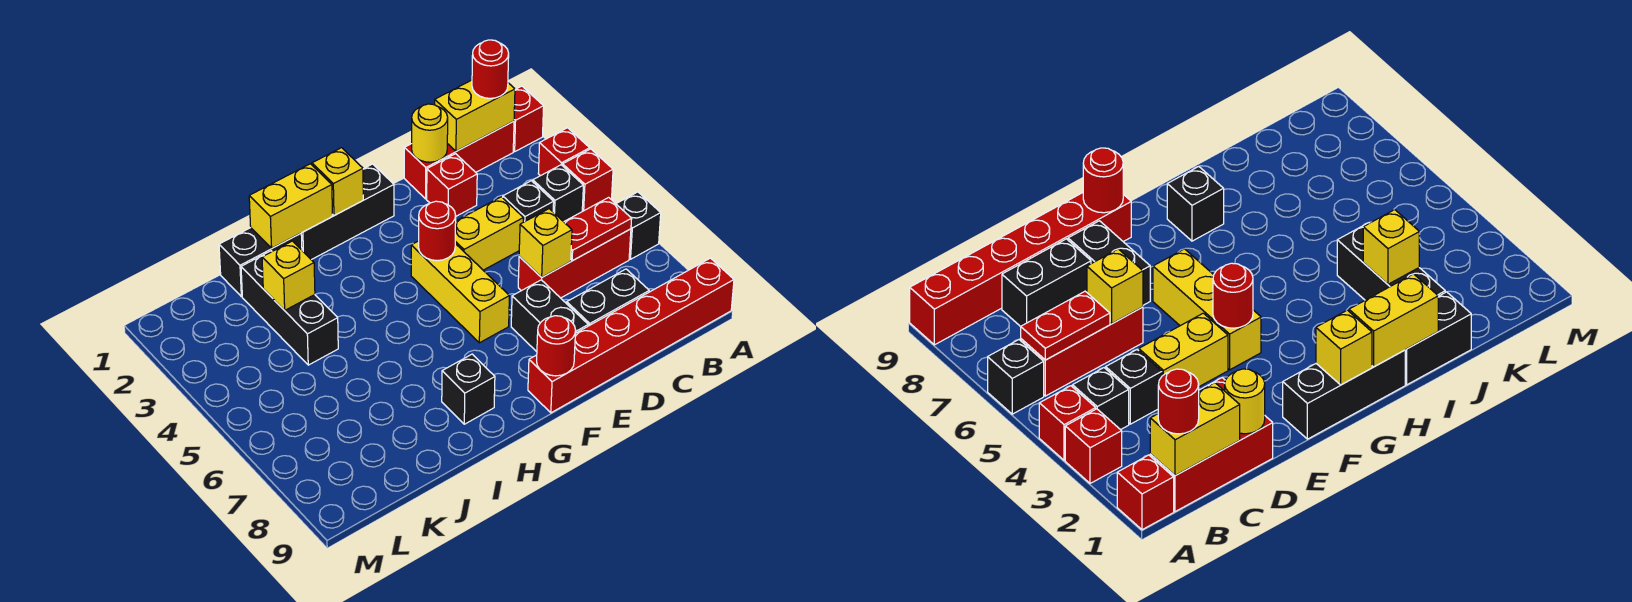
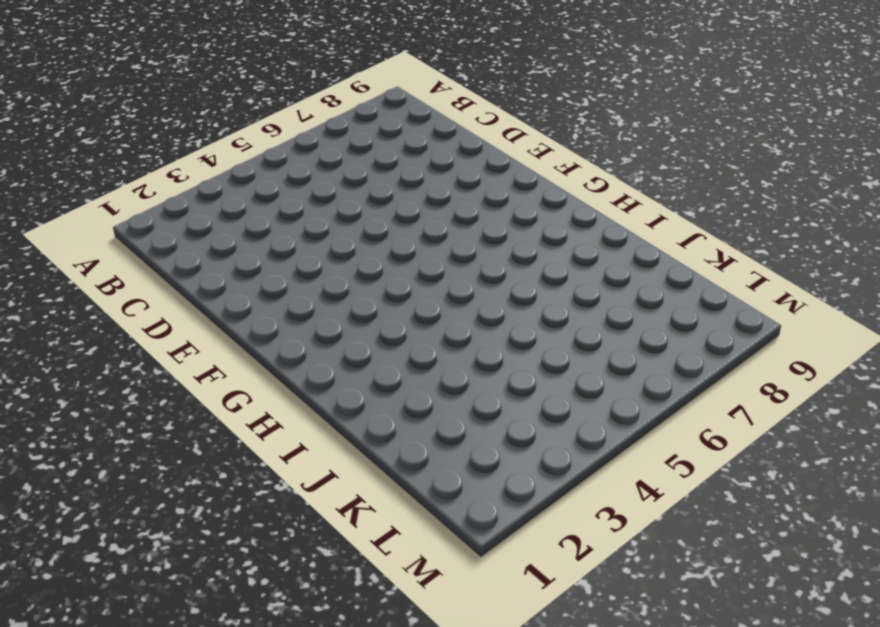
none -> red 1x1 brick [513,86,544,151]
none -> red 1x1 brick [538,128,590,176]
none -> red 1x1 brick [563,149,613,211]

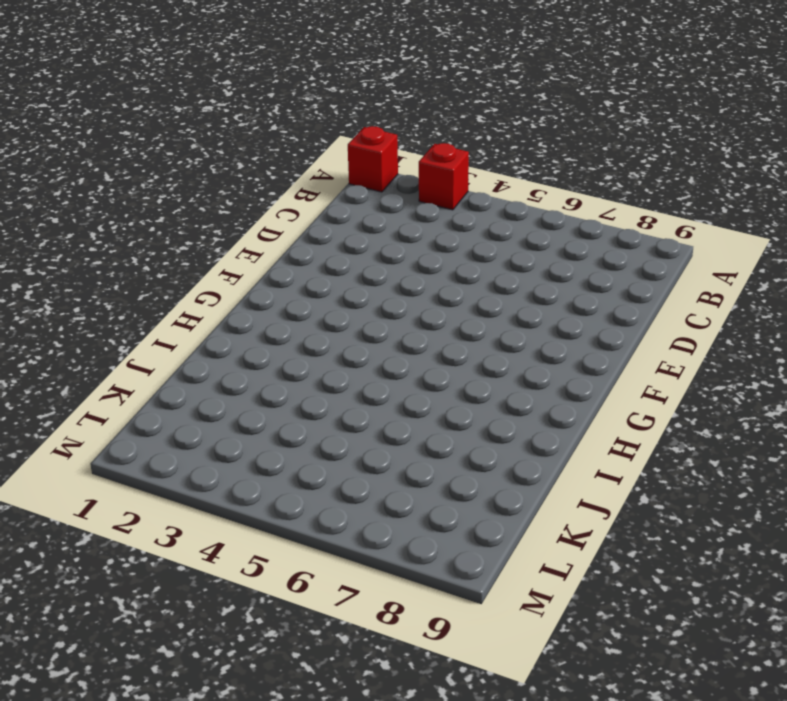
none -> red 1x1 brick [563,149,613,211]
none -> black 1x1 brick [616,192,661,259]
none -> red 1x6 brick [528,258,734,413]

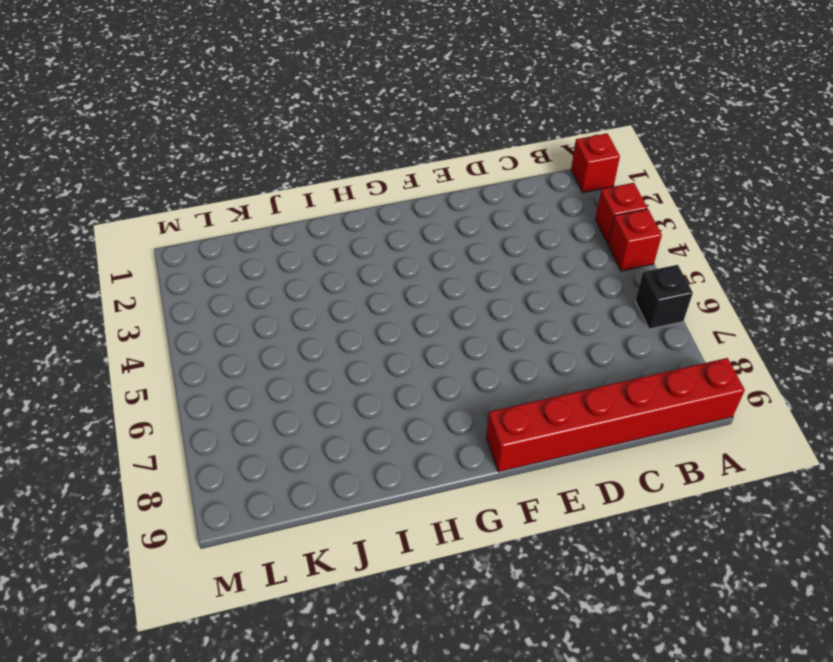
none -> red 1x3 brick [404,121,514,199]
none -> black 1x1 brick [533,165,583,222]
none -> red 1x3 brick [518,229,631,298]

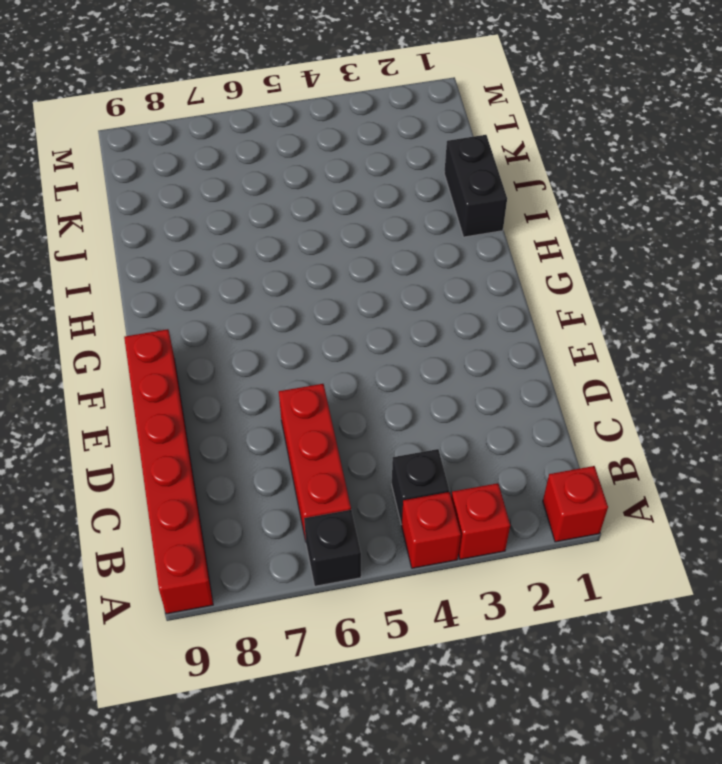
none -> red 1x3 brick [404,121,514,199]
none -> black 1x1 brick [503,181,554,222]
none -> black 1x2 brick [567,269,649,326]

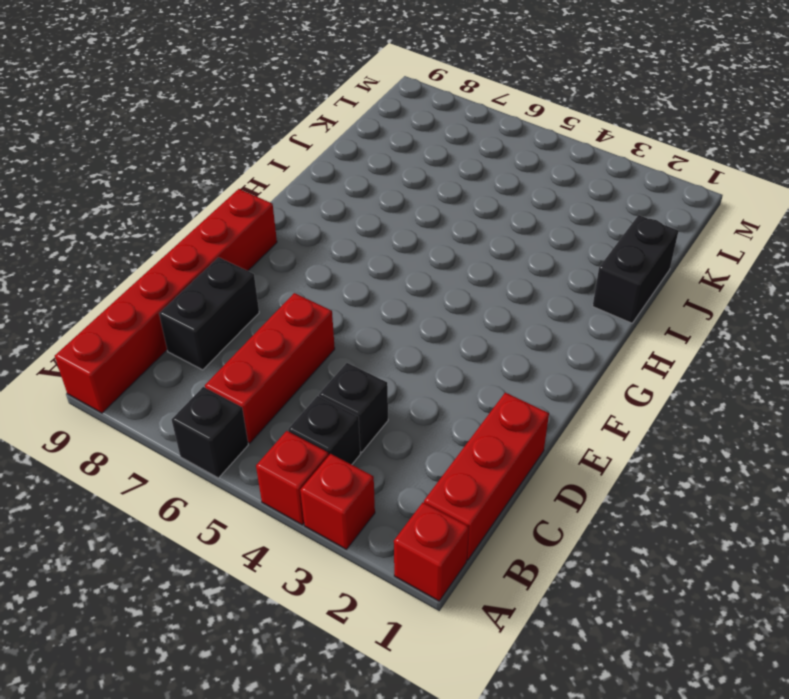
none -> red 1x1 brick [427,154,477,216]
none -> yellow 1x2 brick [455,197,523,270]
none -> black 1x2 brick [511,280,588,352]

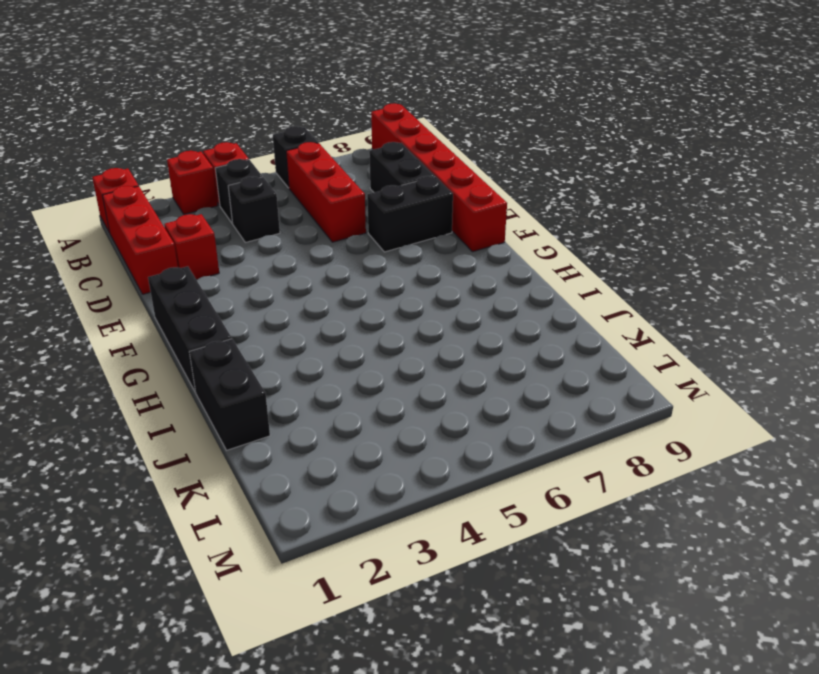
none -> yellow 1x2 brick [455,197,523,270]
none -> yellow 1x3 brick [411,241,509,343]
none -> black 1x1 brick [442,354,495,424]

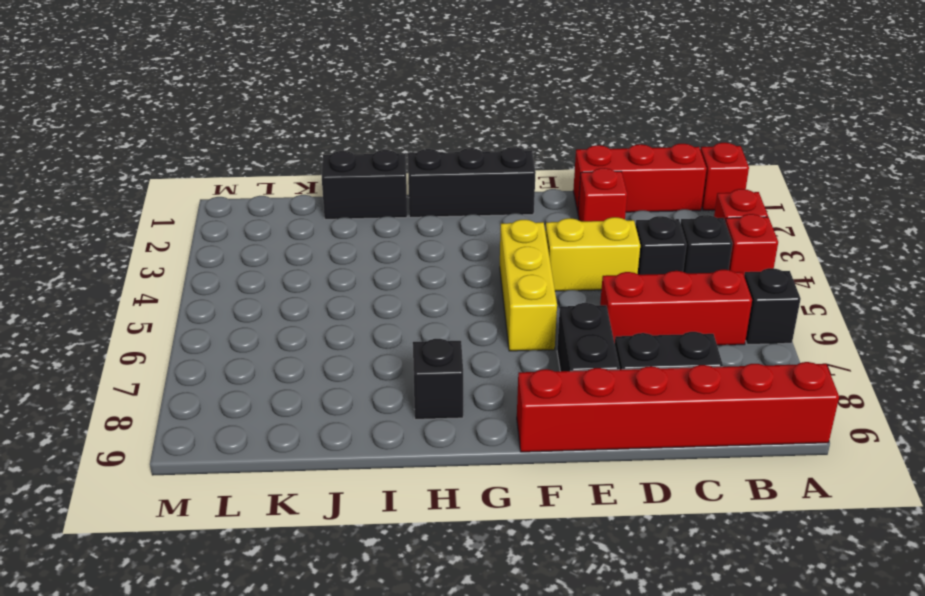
none -> black 1x3 brick [241,251,338,365]
none -> yellow 1x2 brick [435,80,515,151]
none -> red 1x2 plate [564,197,632,261]

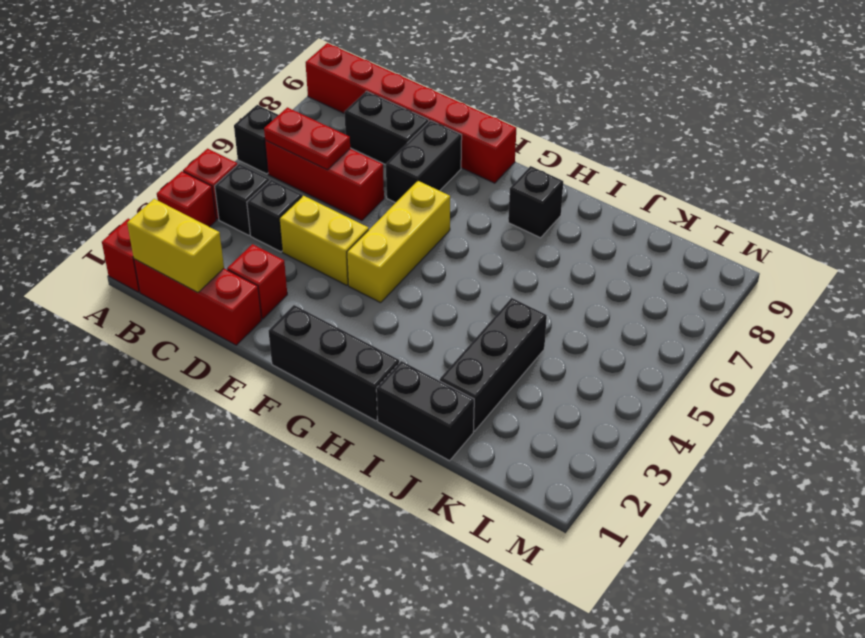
none -> yellow 1x1 round brick [412,104,448,162]
none -> yellow 1x1 brick [519,209,572,277]
none -> red 1x1 round brick [419,201,456,261]

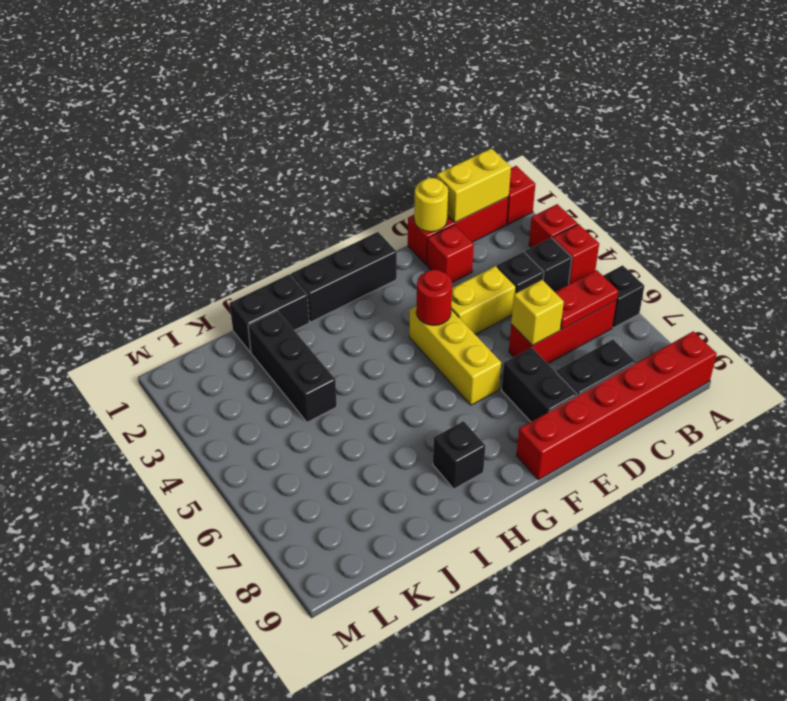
none -> red 1x1 round brick [537,316,576,376]
none -> yellow 1x1 brick [312,148,363,216]
none -> yellow 1x2 brick [249,164,332,248]

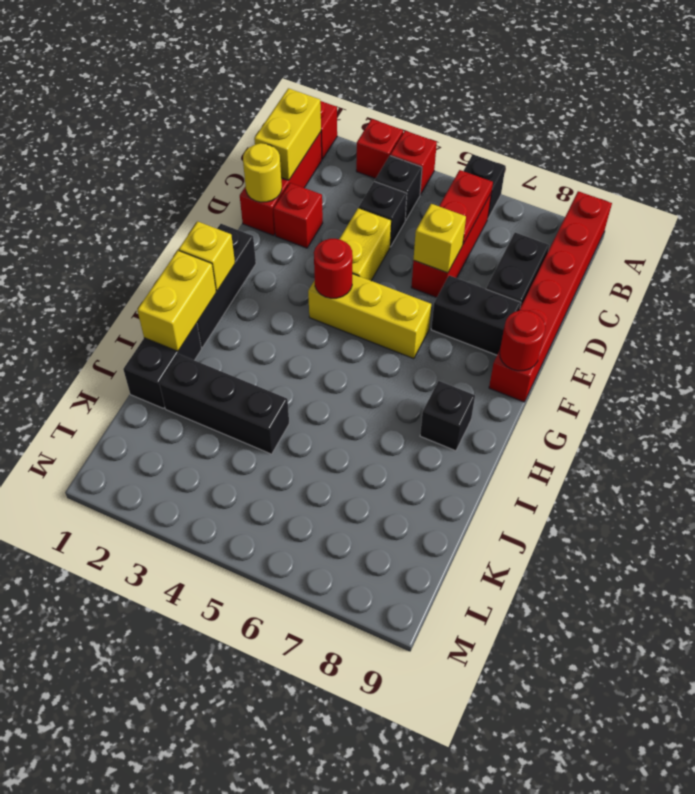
none -> yellow 1x1 brick [262,241,315,310]
none -> red 1x1 round brick [472,40,509,98]

